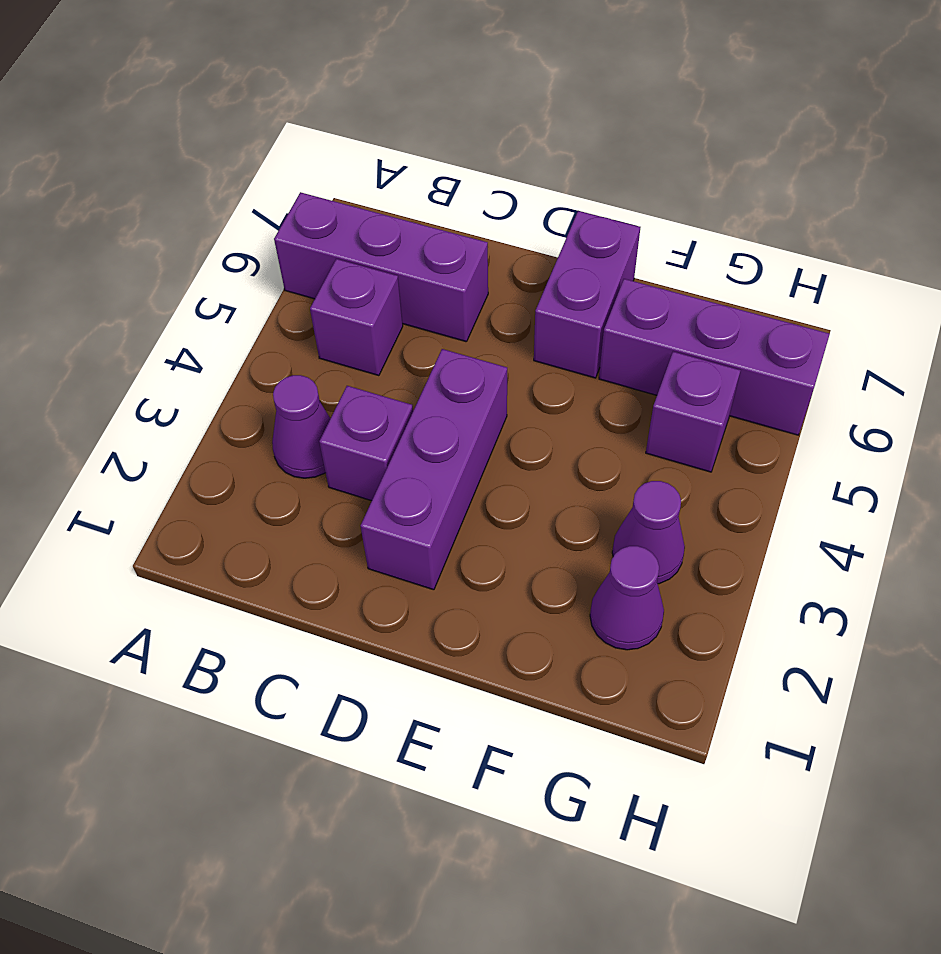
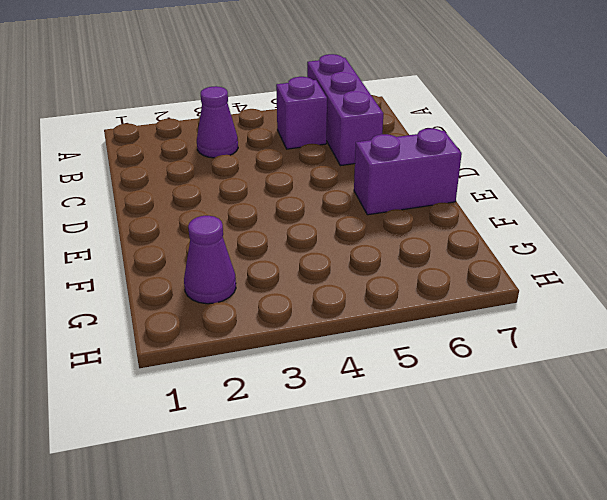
none -> purple 1x1 brick [319,386,413,501]
none -> purple 1x3 brick [361,349,507,590]

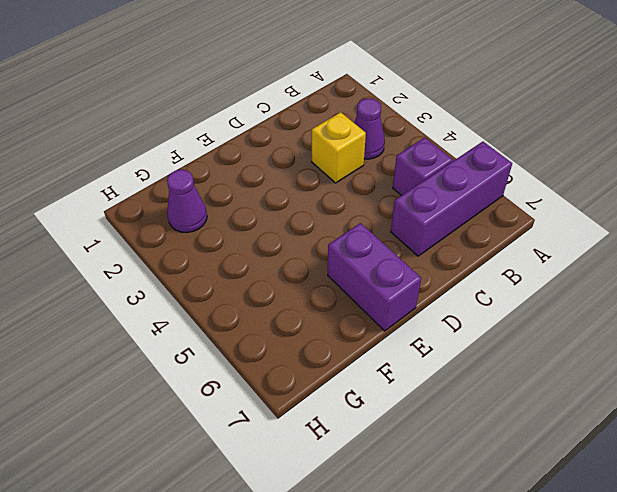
yellow 1x1 brick [312,112,366,183] -> purple 1x1 brick [319,386,413,501]
none -> purple 1x3 brick [361,349,507,590]
none -> purple 1x3 brick [599,279,830,435]

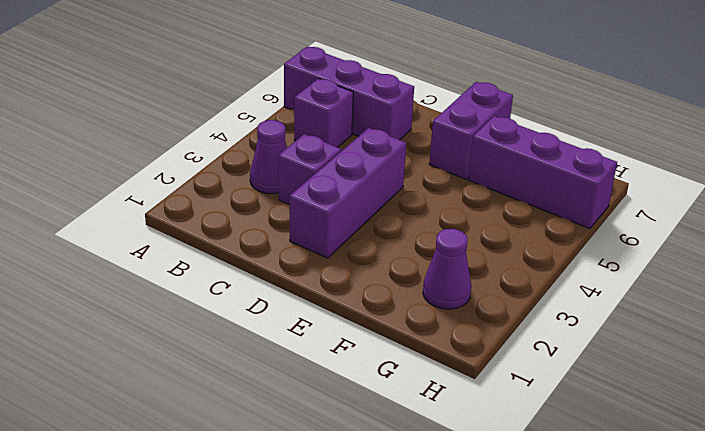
none -> purple 1x1 cone [612,481,685,584]
none -> purple 1x1 brick [646,352,741,472]

